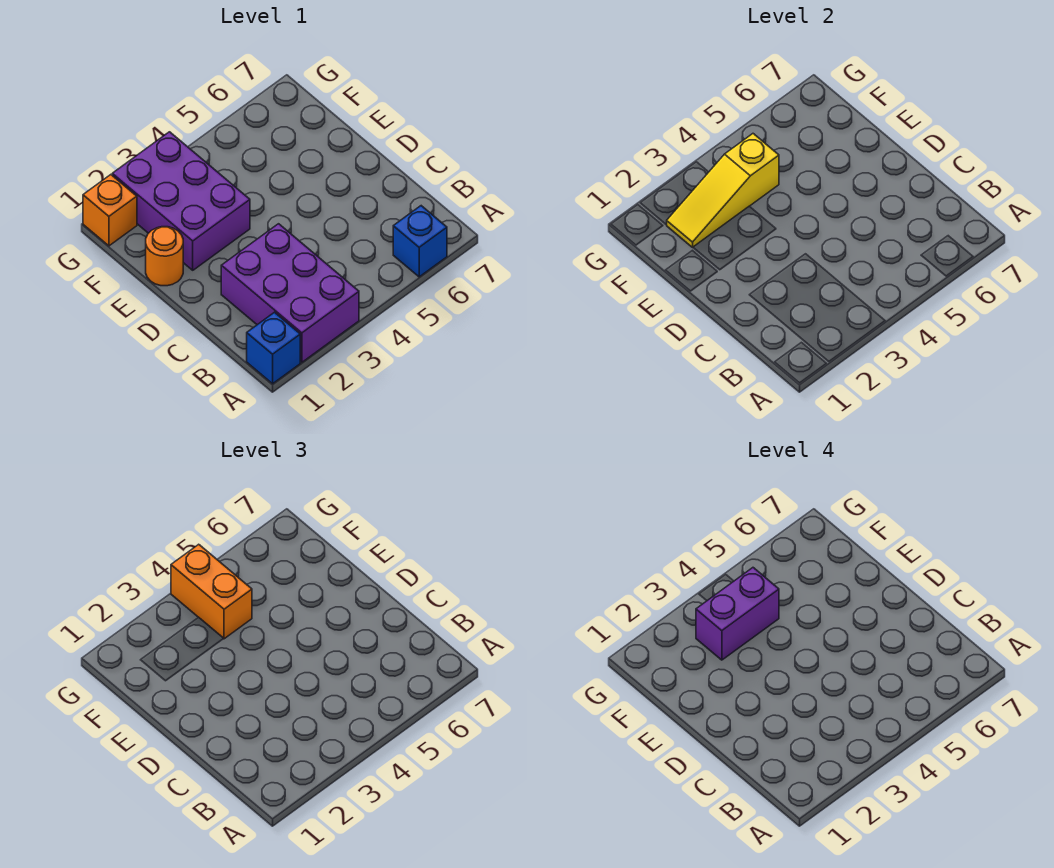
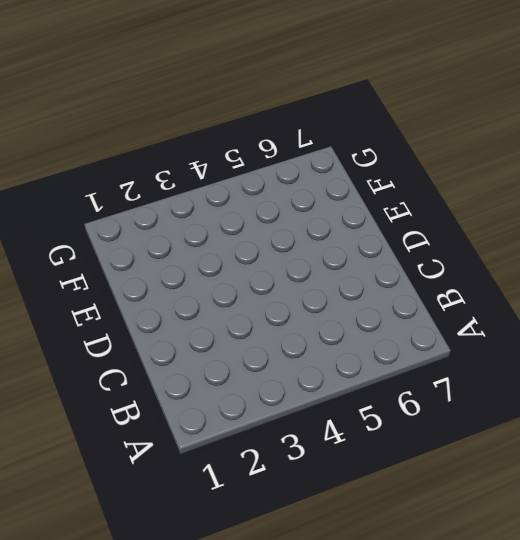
none -> blue 1x1 brick [247,312,300,384]
none -> purple 2x3 brick [221,224,359,362]

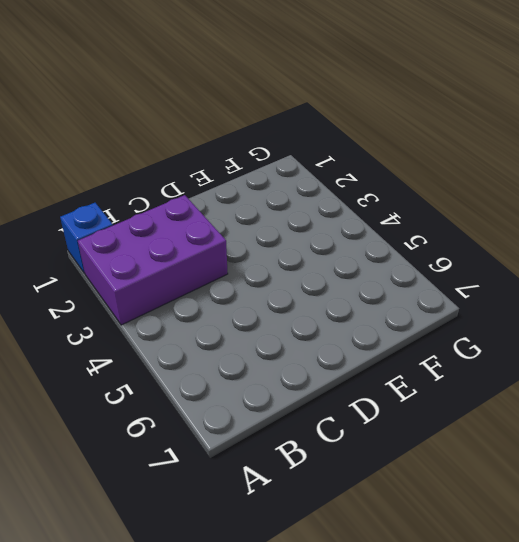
none -> blue 1x1 brick [393,206,447,277]
none -> orange 1x1 round brick [146,227,183,286]

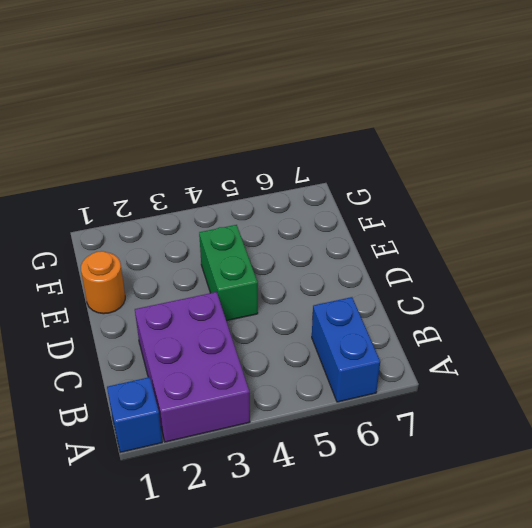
blue 1x2 brick [312,297,380,402] -> blue 1x1 brick [393,206,447,277]
green 1x2 brick [199,225,258,321] -> none
none -> purple 2x3 brick [112,132,250,270]
none -> orange 1x1 brick [83,175,137,246]

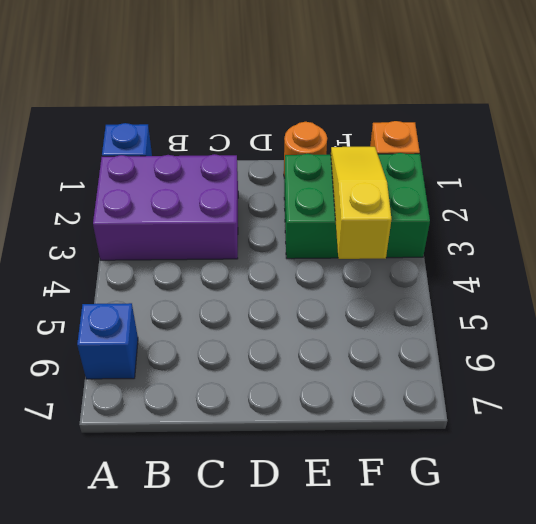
green 2x3 brick [284,153,430,259] -> purple 2x3 brick [112,132,250,270]
none -> orange 1x2 brick [171,544,252,639]
none -> purple 1x2 brick [696,568,779,660]

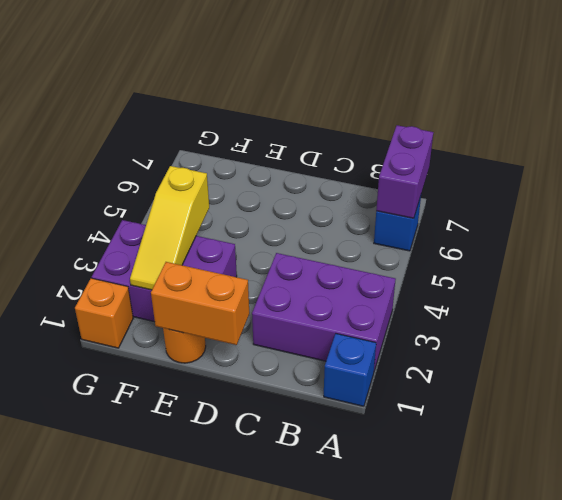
purple 1x2 brick [376,125,433,218] -> purple 1x2 brick moved to [696,568,779,660]
orange 1x2 brick [151,262,249,345] -> orange 1x2 brick moved to [171,544,252,639]

